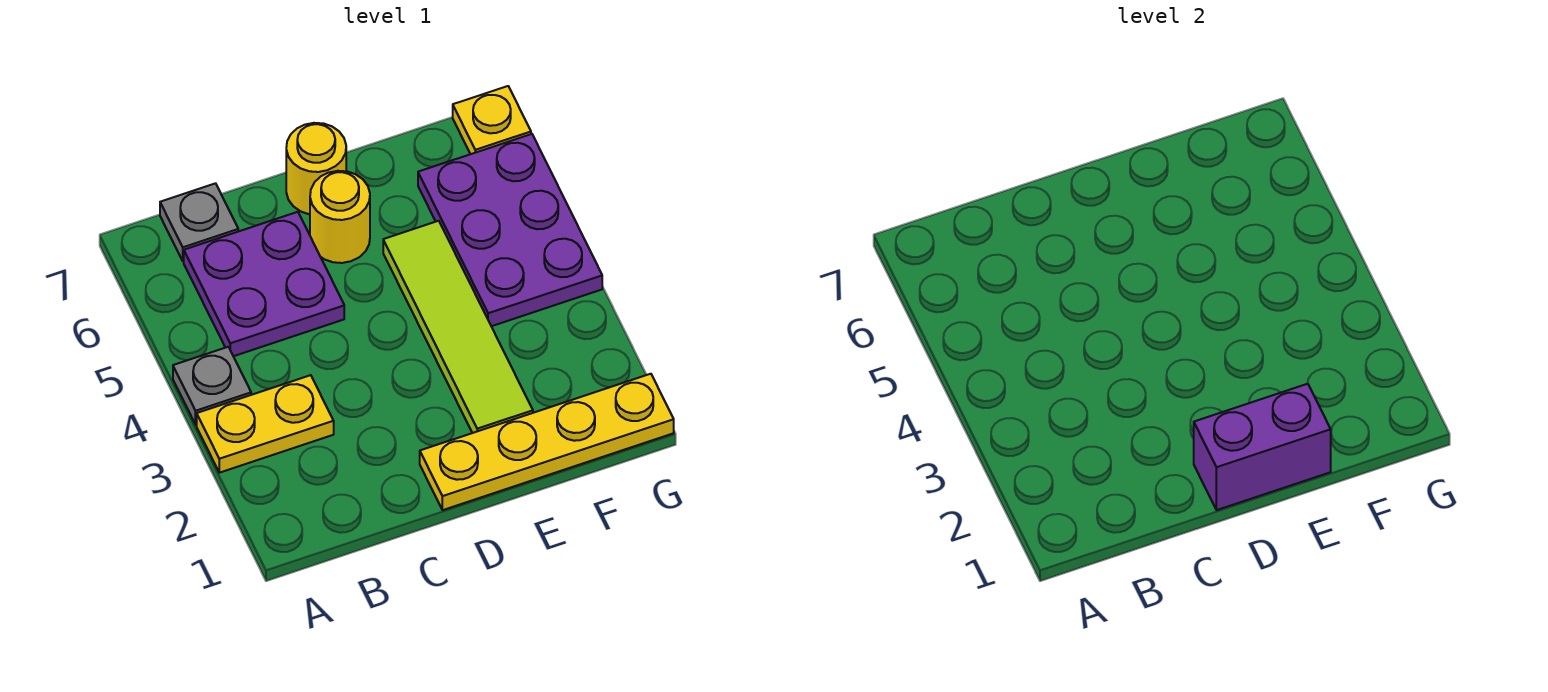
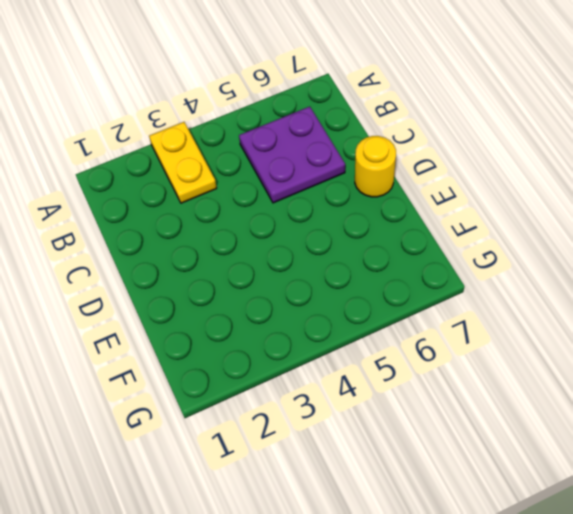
none -> grey 1x1 plate [173,347,251,425]
none -> grey 1x1 plate [160,183,238,261]

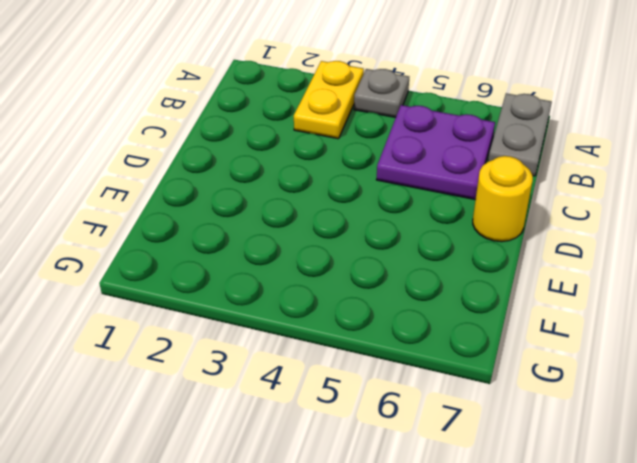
grey 1x2 plate [488,93,552,176] -> grey 1x1 plate [160,183,238,261]
none -> yellow 1x4 plate [420,374,674,510]
none -> yellow 1x1 round brick [310,171,370,263]

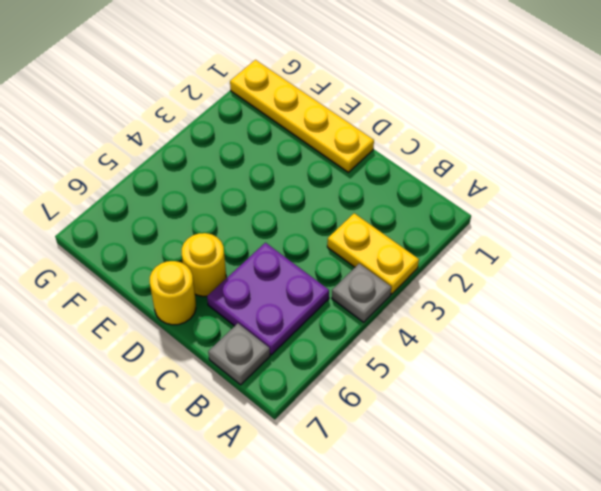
none -> lime 1x4 tile [383,221,533,433]
none -> purple 2x3 plate [418,134,602,326]

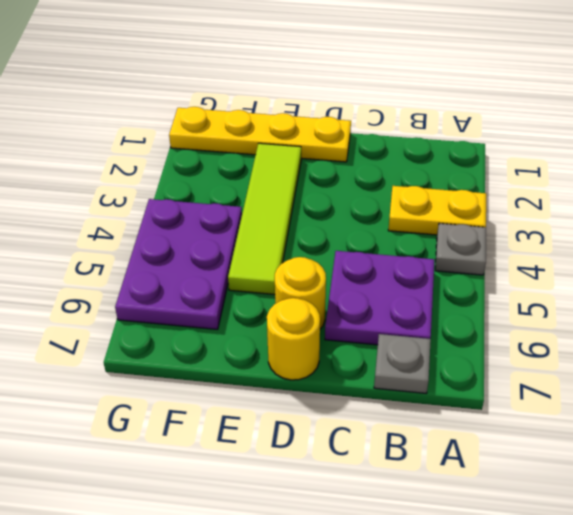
none -> yellow 1x1 plate [453,86,531,154]
none -> purple 1x2 brick [1194,384,1331,510]

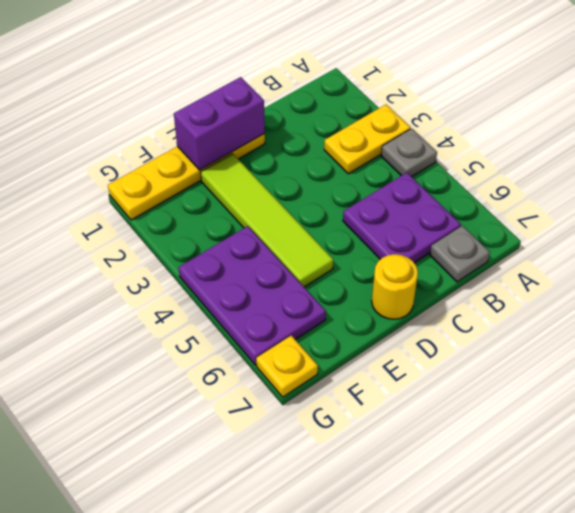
none -> yellow 1x1 round brick [310,171,370,263]

